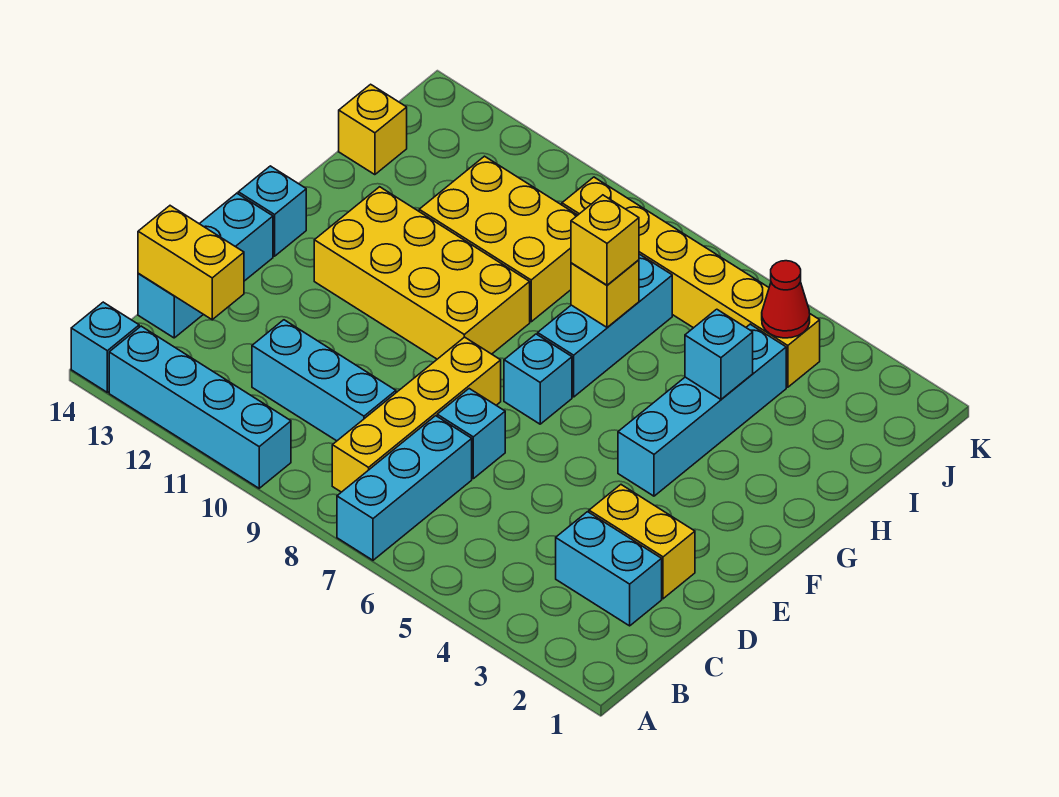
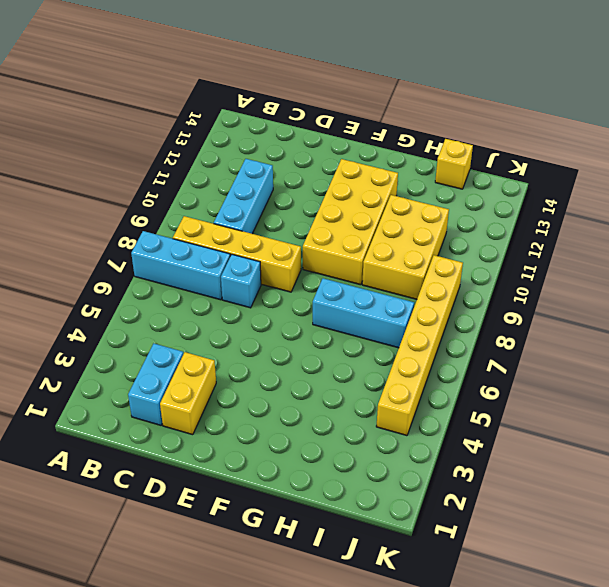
none -> cyan 1x4 brick [109,326,291,488]
none -> cyan 1x1 brick [71,302,139,392]
none -> cyan 1x3 brick [138,193,273,338]

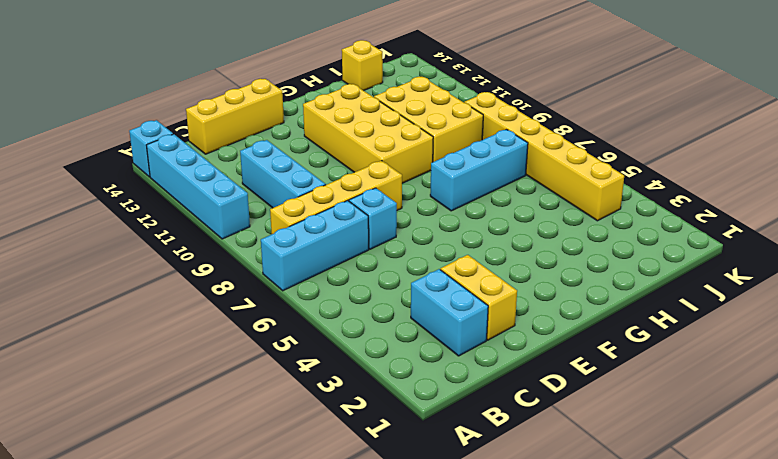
yellow 1x3 brick [186,79,284,154] -> cyan 1x3 brick [138,193,273,338]
none -> cyan 1x4 brick [618,324,786,496]
none -> cyan 1x1 brick [504,334,572,424]
none -> cyan 1x1 brick [238,166,306,256]

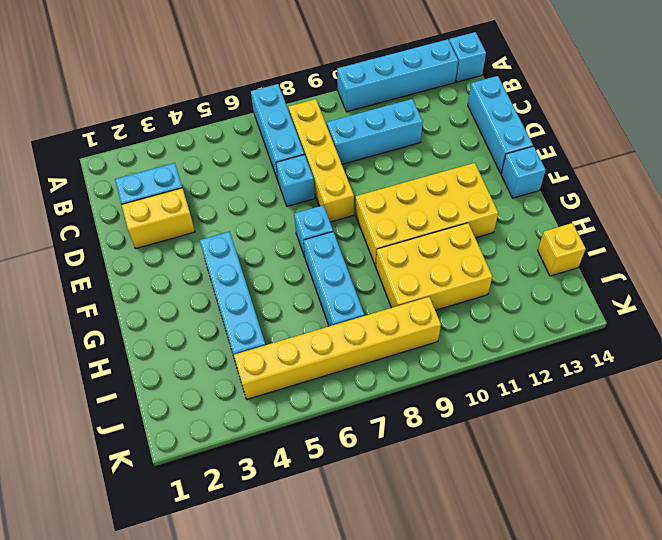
none -> yellow 1x2 brick [138,206,244,320]
none -> cyan 1x1 brick [685,309,753,399]
none -> yellow 1x1 brick [571,260,639,327]

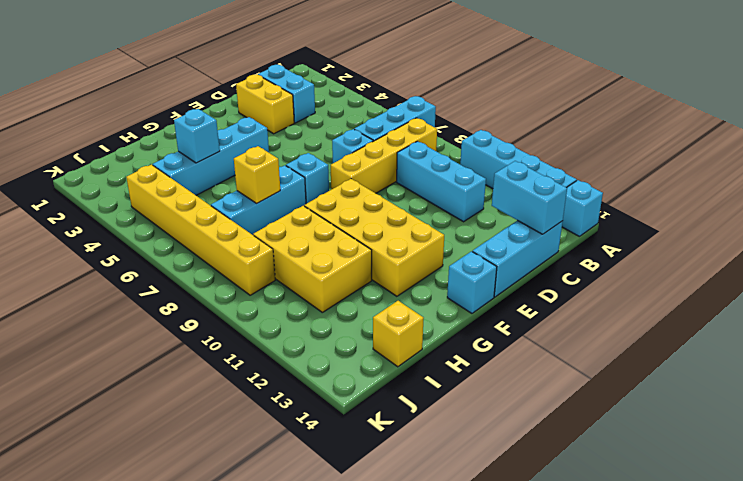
cyan 1x2 brick [492,161,567,234] -> yellow 1x2 brick [138,206,244,320]
none -> red 1x1 cone [762,261,810,338]
none -> yellow 1x1 brick [571,195,639,285]

